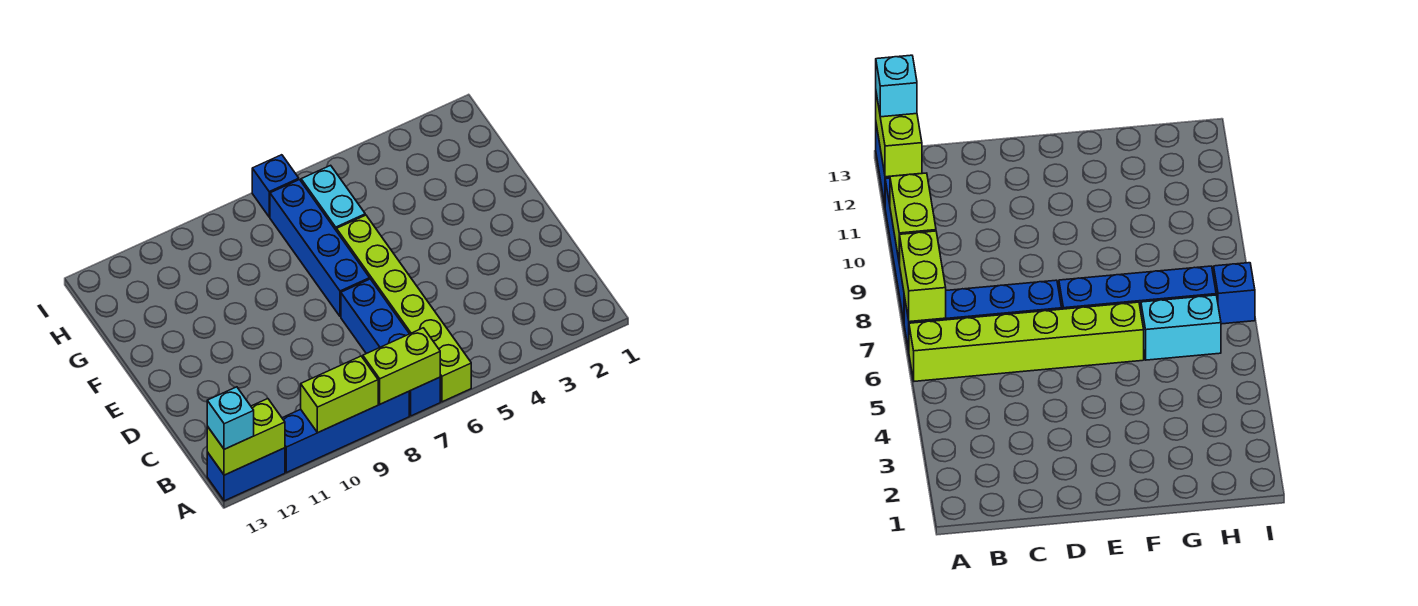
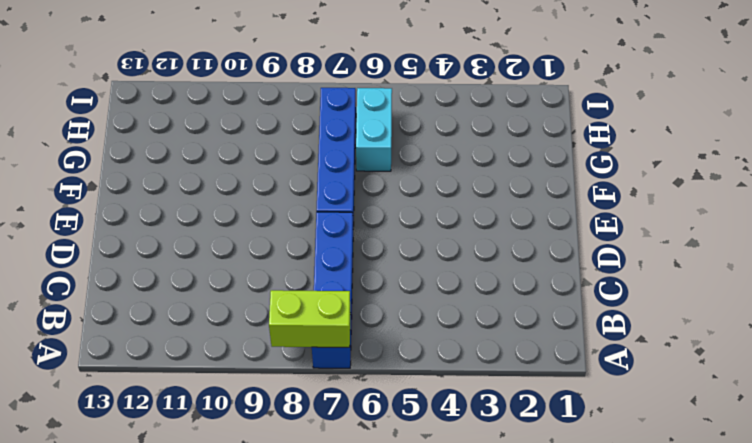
none -> lime 1x6 brick [337,215,471,402]
none -> blue 1x4 brick [282,391,409,473]

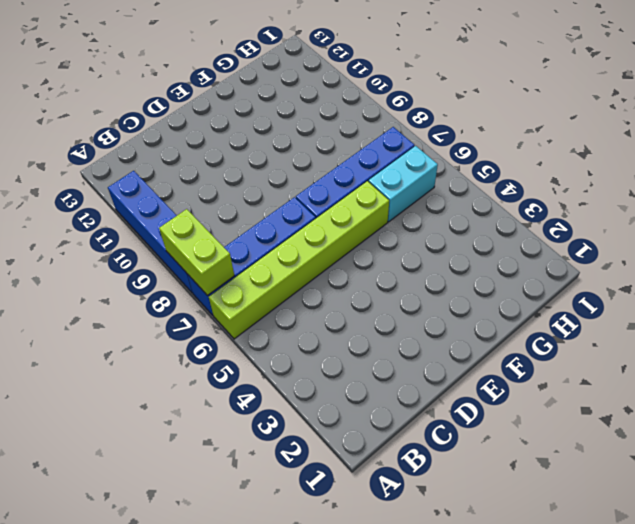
none -> blue 1x2 brick [207,448,285,501]
none -> blue 1x1 brick [252,155,299,217]

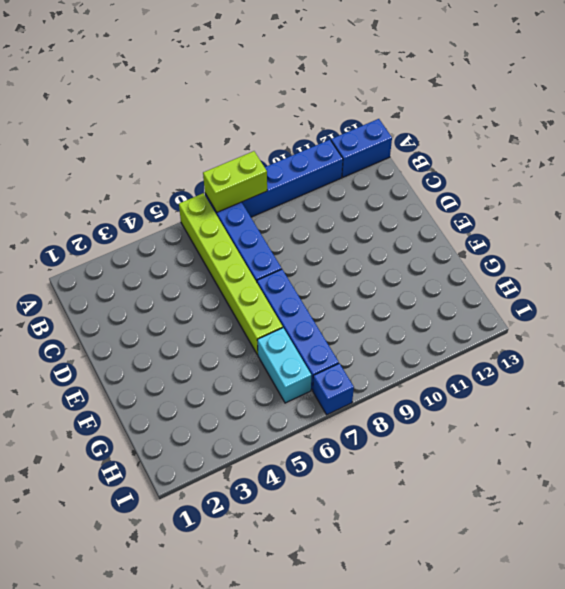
none -> lime 1x2 brick [301,356,378,433]
none -> lime 1x2 brick [207,398,285,475]

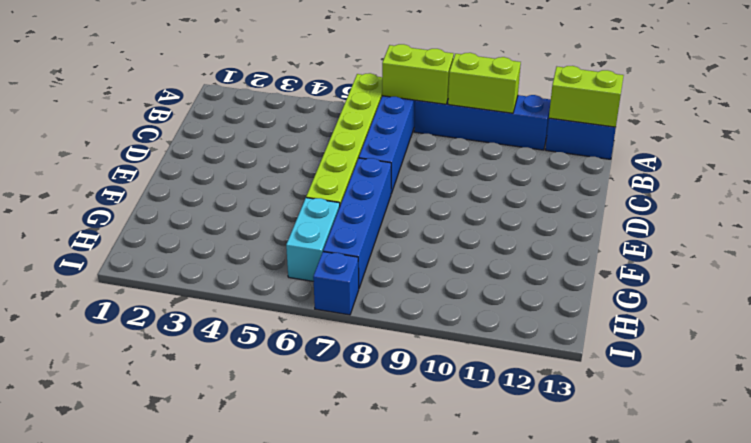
none -> cyan 1x1 brick [207,387,254,449]

